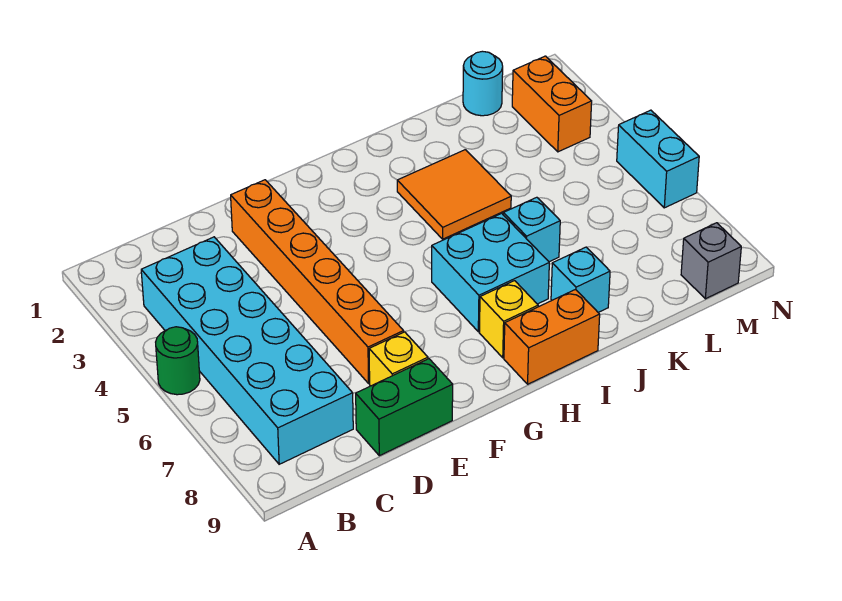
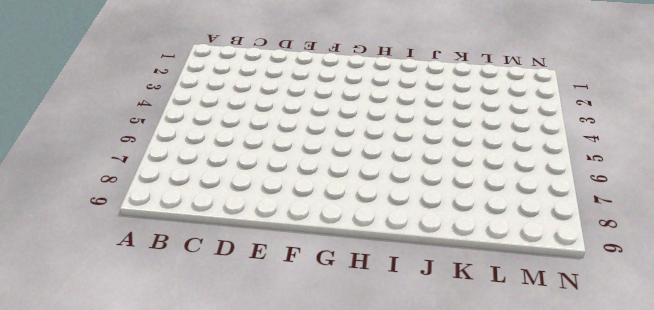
none -> green 1x1 round brick [156,327,200,395]
none -> cyan 2x6 brick [141,237,353,464]
none -> green 1x2 brick [356,359,453,456]

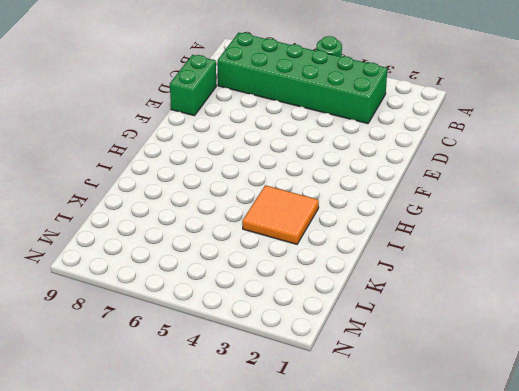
green 2x6 brick [218,33,387,124] -> cyan 2x6 brick [141,237,353,464]
none -> orange 1x6 brick [231,180,404,383]
none -> yellow 1x1 brick [369,332,428,386]
none -> cyan 2x2 brick [432,213,549,332]

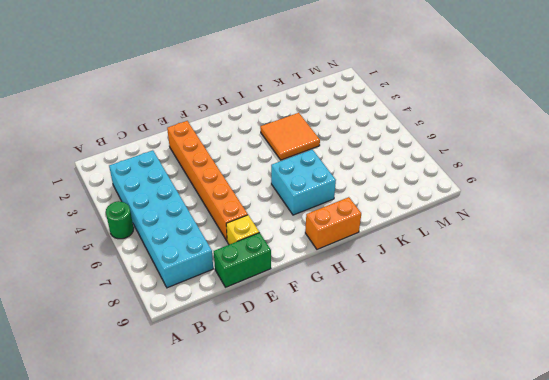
none -> yellow 1x1 brick [480,281,538,358]
none -> cyan 1x1 brick [503,197,560,262]
none -> cyan 1x1 brick [551,247,610,312]

